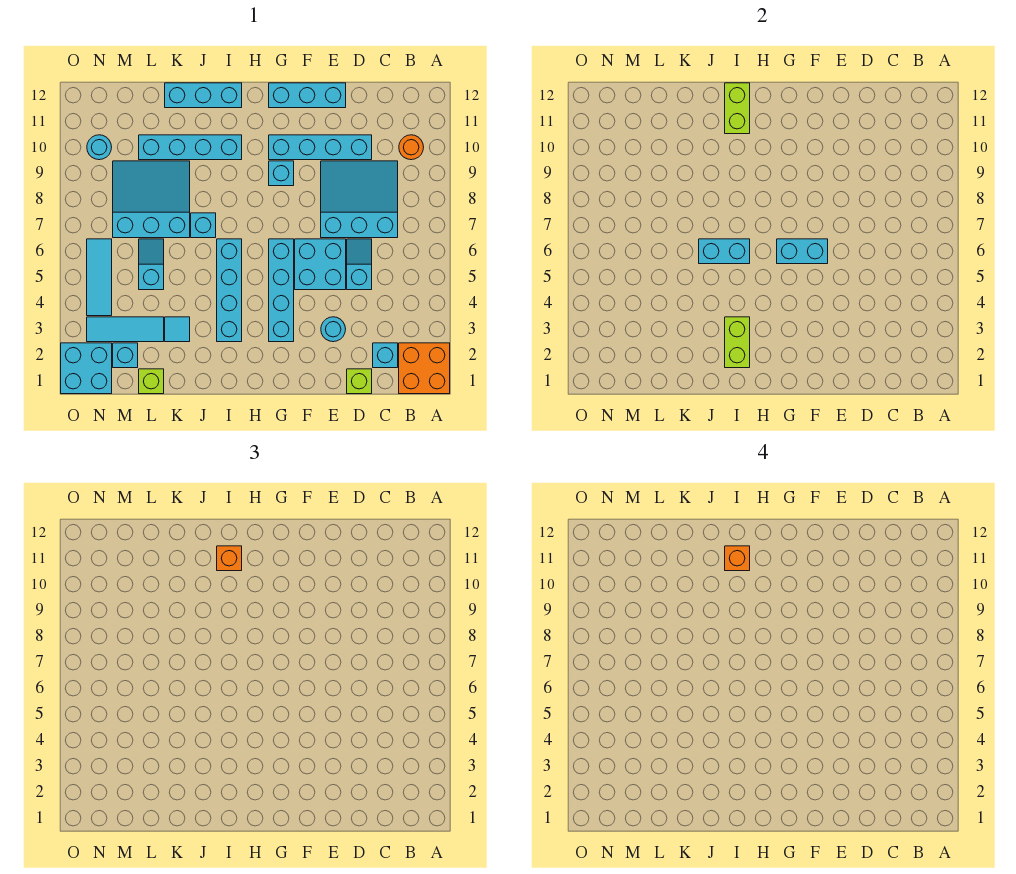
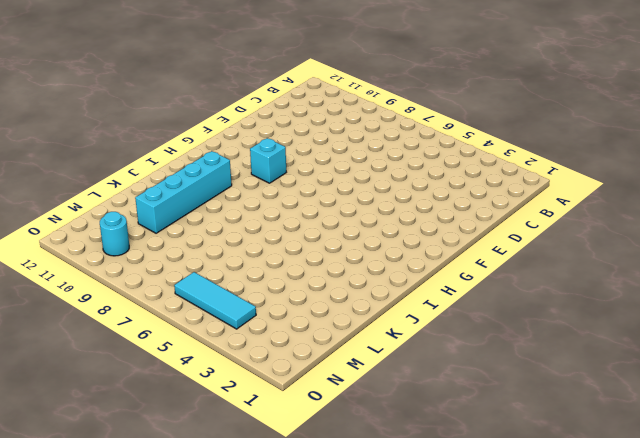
none -> orange 2x2 brick [399,343,450,394]
none -> orange 1x1 round brick [399,135,424,160]
none -> cyan 1x1 brick [373,343,398,368]
none -> cyan 3x3 slope [321,161,398,238]

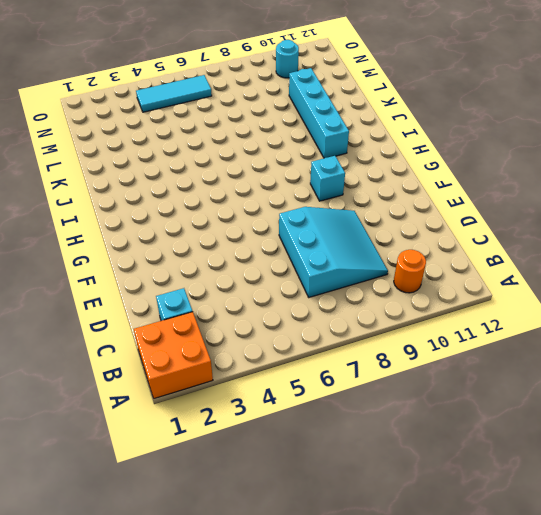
none -> lime 1x1 brick [347,369,372,394]
none -> cyan 1x2 slope [347,239,372,290]
none -> cyan 1x4 brick [269,135,372,160]
none -> cyan 1x1 round brick [321,317,346,342]

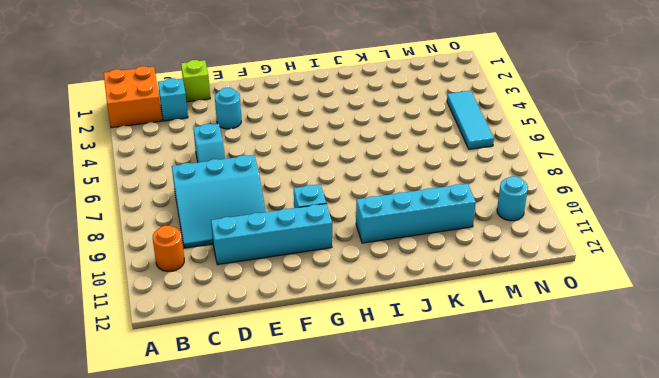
none -> cyan 2x2 brick [295,239,346,290]
none -> cyan 1x3 brick [269,83,346,108]
none -> cyan 1x4 brick [269,239,294,342]
none -> cyan 1x4 brick [217,239,242,342]

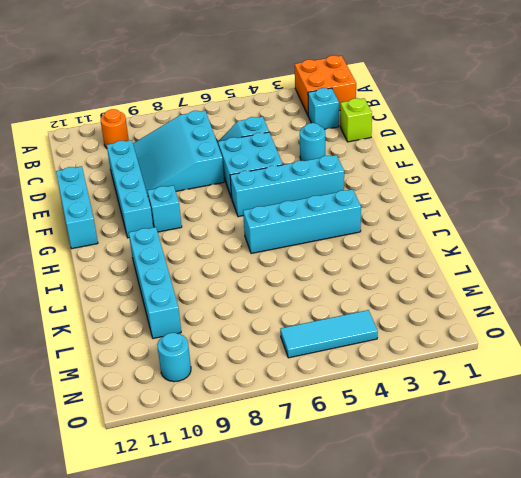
none -> cyan 1x3 brick [165,83,242,108]
none -> cyan 1x1 brick [191,213,216,238]
none -> cyan 1x1 tile [165,317,190,342]
none -> cyan 3x3 slope [113,161,190,238]

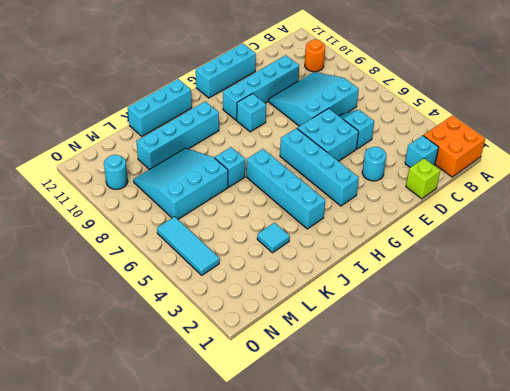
none -> lime 1x1 brick [139,369,164,394]
none -> cyan 1x3 tile [87,317,164,342]
none -> cyan 1x2 slope [139,239,164,290]
none -> cyan 1x1 brick [113,343,138,368]

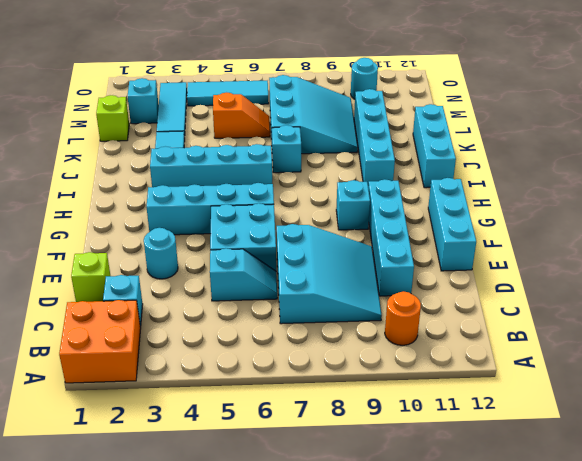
orange 1x2 slope [213,93,270,138] -> cyan 1x2 slope [139,239,164,290]
none -> cyan 2x2 brick [61,343,112,394]
none -> cyan 1x2 brick [777,239,828,264]
none -> lime 1x2 brick [725,317,750,368]
none -> cyan 1x2 brick [699,239,750,264]

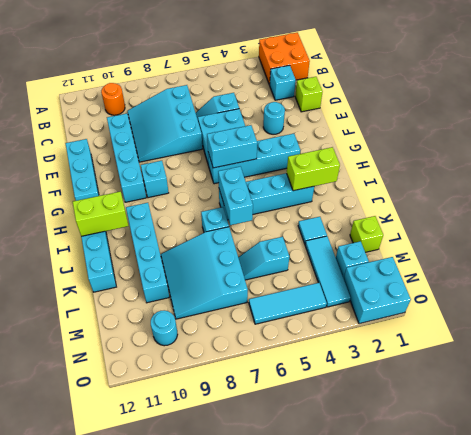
cyan 1x2 brick [207,125,257,168] -> cyan 1x2 brick turned to [777,239,828,264]
none -> orange 1x1 brick [217,546,242,571]
none -> orange 1x1 brick [725,546,750,571]

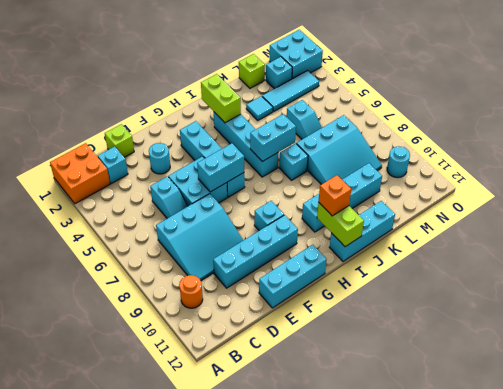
none -> cyan 1x3 tile [87,239,112,316]
none -> orange 1x1 brick [725,546,750,571]

